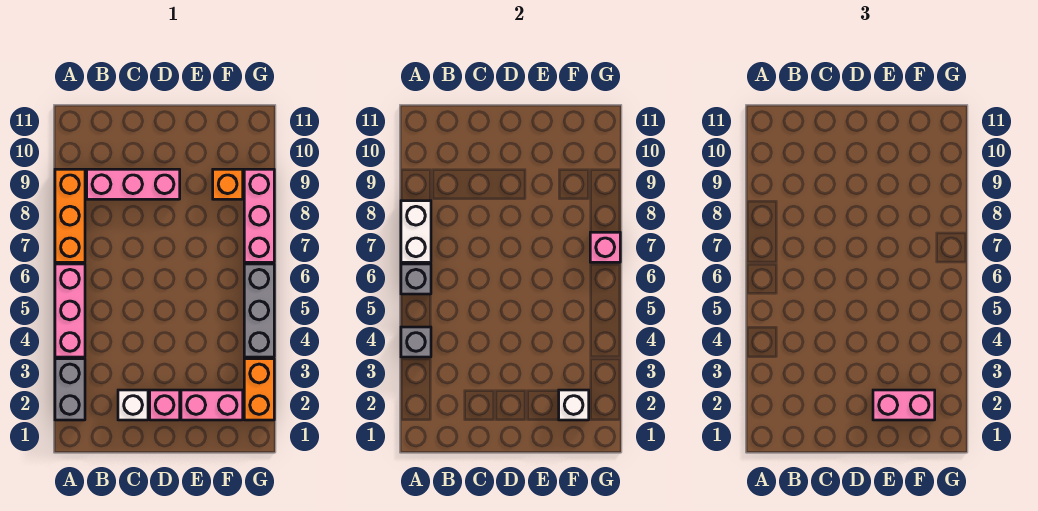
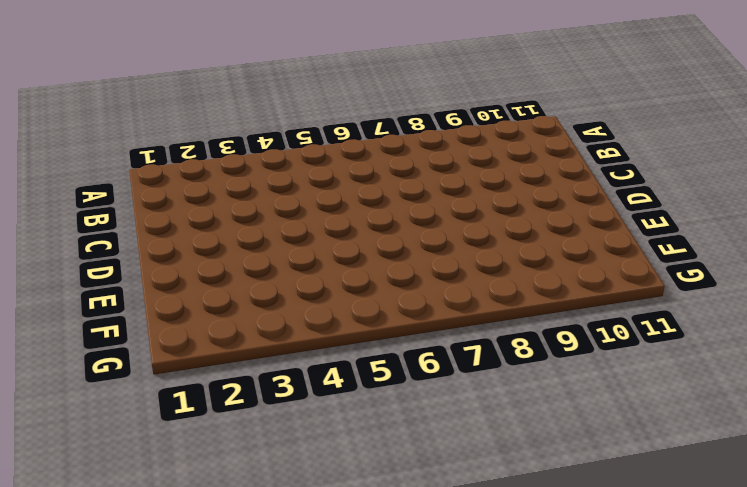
none -> grey 1x2 brick [55,359,85,420]
none -> pink 1x3 brick [55,264,85,357]
none -> orange 1x3 brick [55,169,85,262]

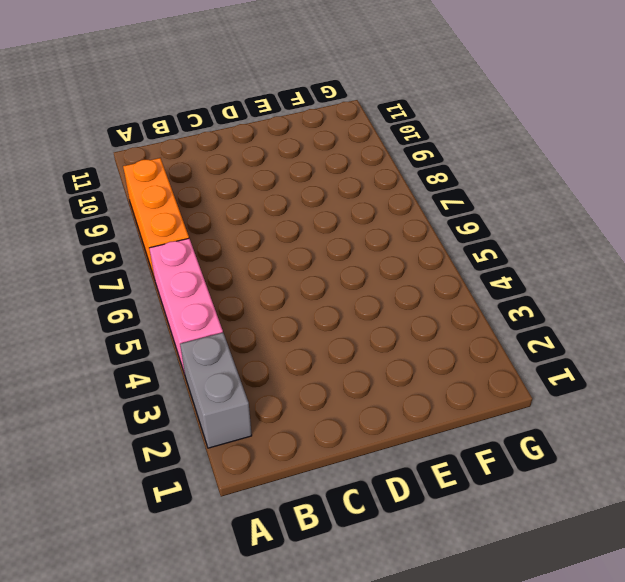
none -> pink 1x3 brick [87,169,180,199]
none -> white 1x1 brick [118,390,148,420]
none -> pink 1x1 brick [150,390,180,420]

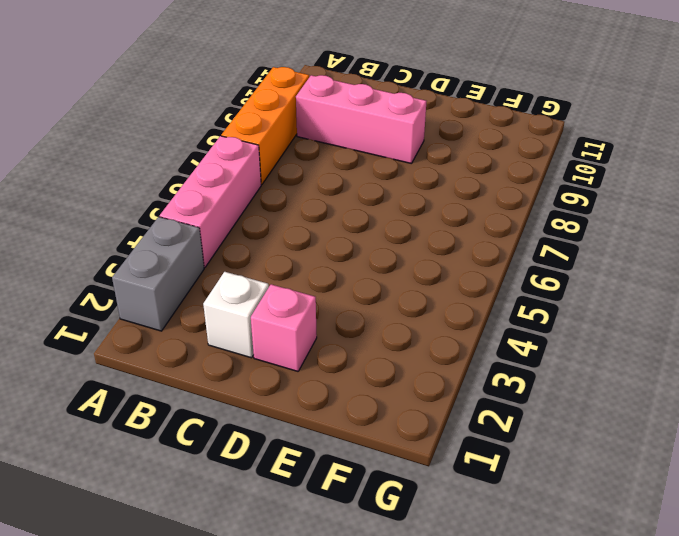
none -> pink 1x2 brick [181,390,243,420]
none -> orange 1x1 brick [213,169,243,199]
none -> orange 1x2 brick [244,359,274,420]

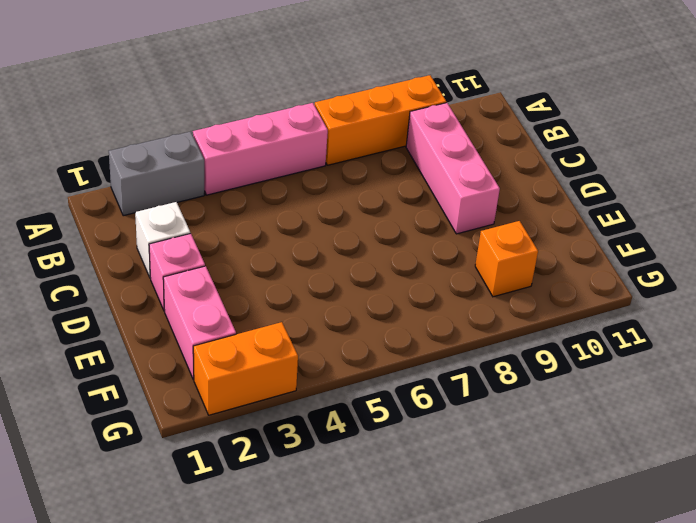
none -> grey 1x3 brick [244,264,274,357]
none -> pink 1x3 brick [244,169,274,262]
none -> grey 1x1 brick [401,327,431,357]

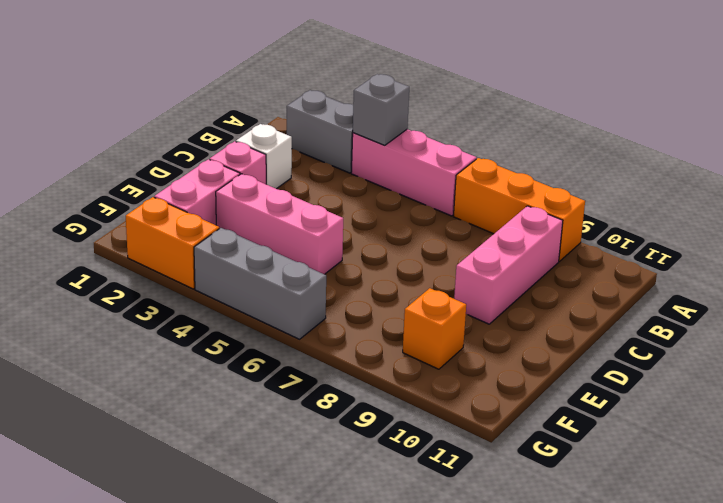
pink 1x3 brick [216,174,343,274] -> pink 1x3 brick moved to [244,169,274,262]
none -> grey 1x1 brick [401,264,431,294]
none -> white 1x2 brick [401,201,431,262]
none -> white 1x1 brick [559,390,589,420]

